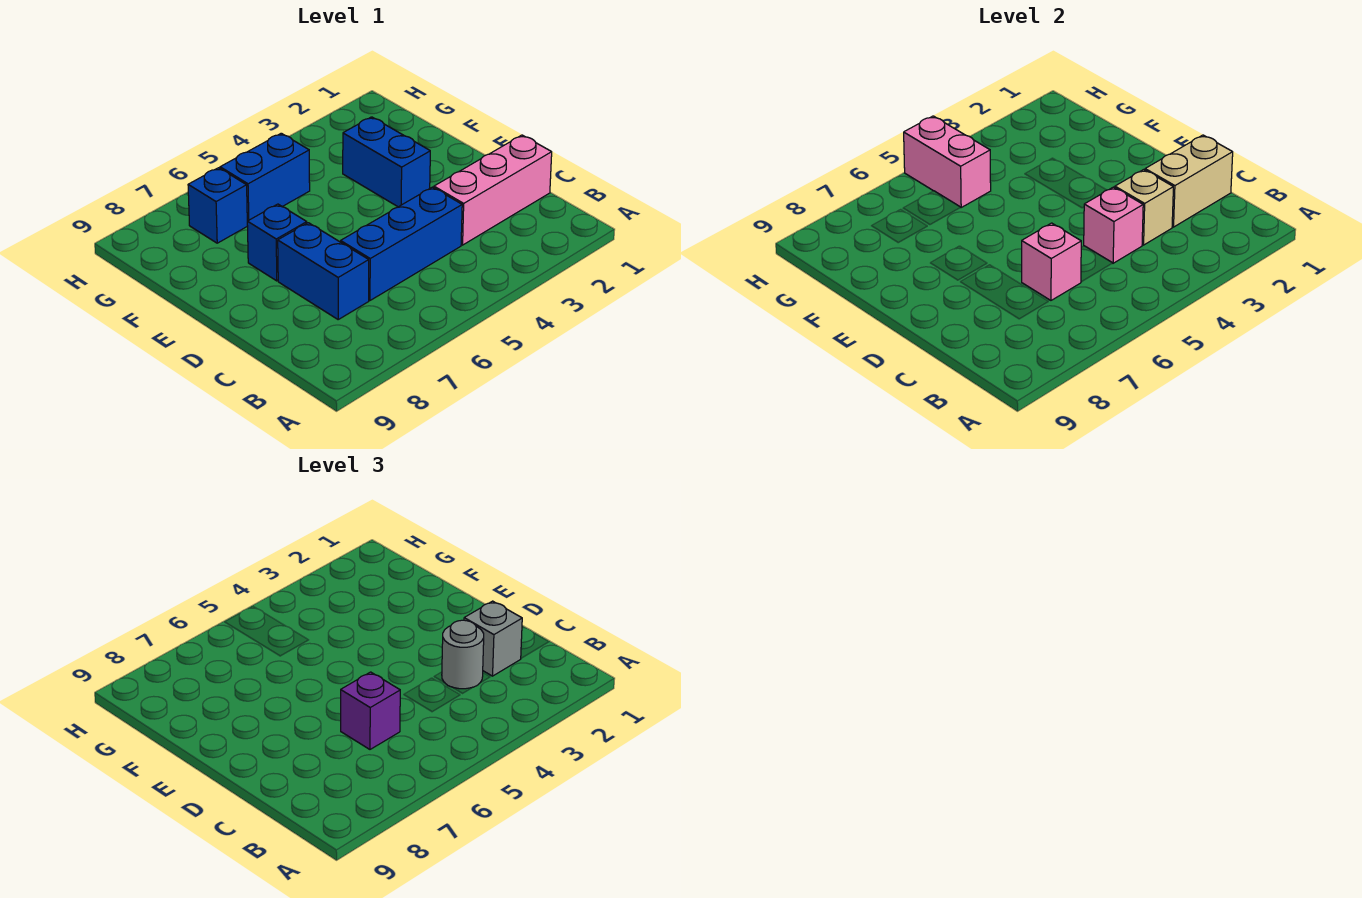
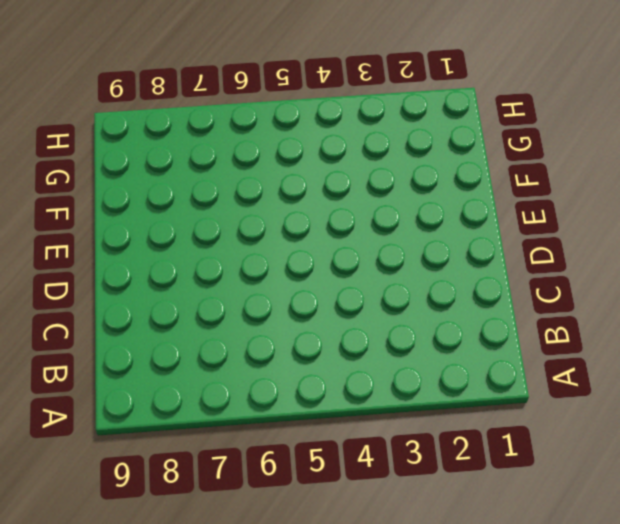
none -> pink 1x3 brick [434,135,552,245]
none -> blue 1x3 brick [341,187,462,300]
none -> blue 1x2 brick [278,223,369,319]

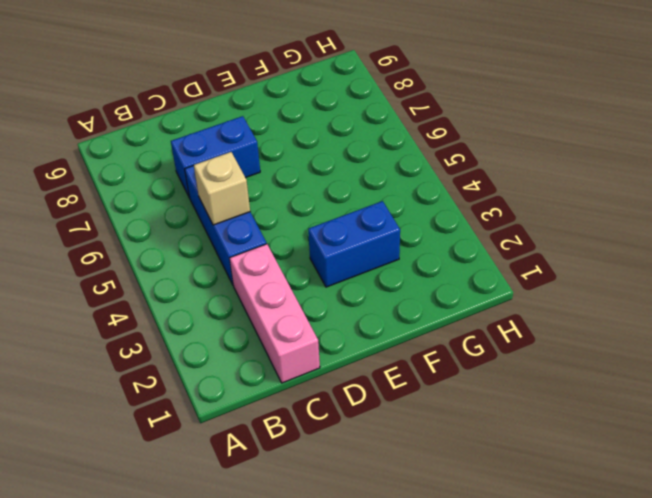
tan 1x1 brick [194,152,250,225] -> tan 1x1 brick moved to [1115,170,1173,245]
none -> blue 1x1 brick [247,204,307,281]
none -> blue 1x2 brick [220,133,310,221]
none -> blue 1x1 brick [188,168,247,243]

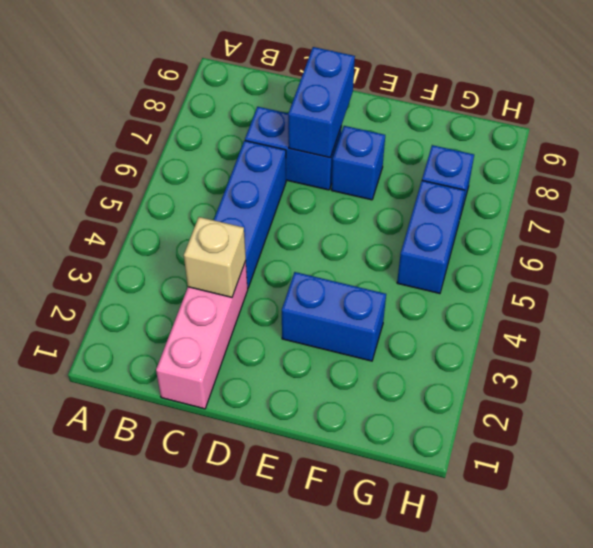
blue 1x2 brick [288,47,355,158] -> none
none -> tan 1x2 brick [1145,135,1233,227]
none -> pink 1x1 brick [1084,187,1143,263]
none -> pink 1x1 brick [1022,223,1081,300]

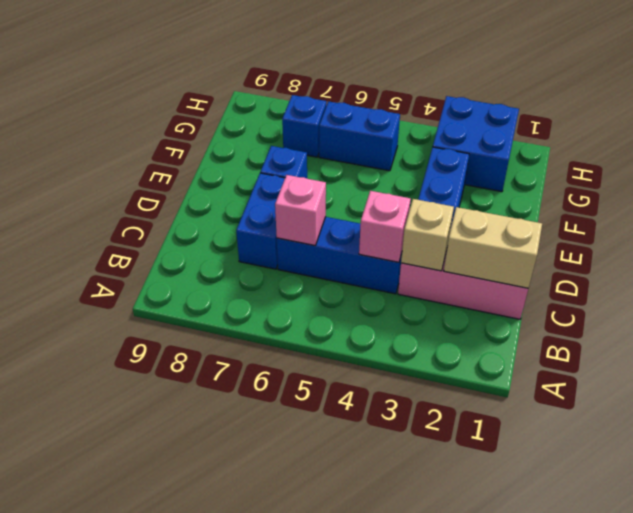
blue 2x2 brick [433,96,519,192] -> none
none -> pink 1x2 brick [904,116,991,207]
none -> grey 1x1 brick [464,601,522,676]
none -> grey 1x1 round brick [442,620,484,689]

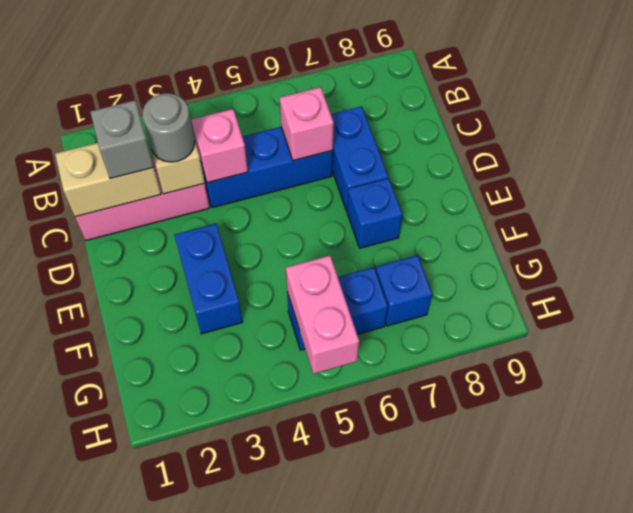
none -> purple 1x1 brick [341,672,400,749]

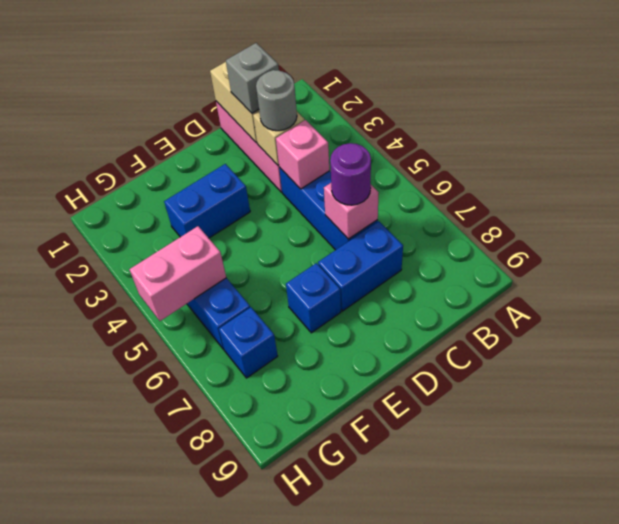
purple 1x1 round brick [330,143,371,205] -> purple 1x1 brick [341,672,400,749]

